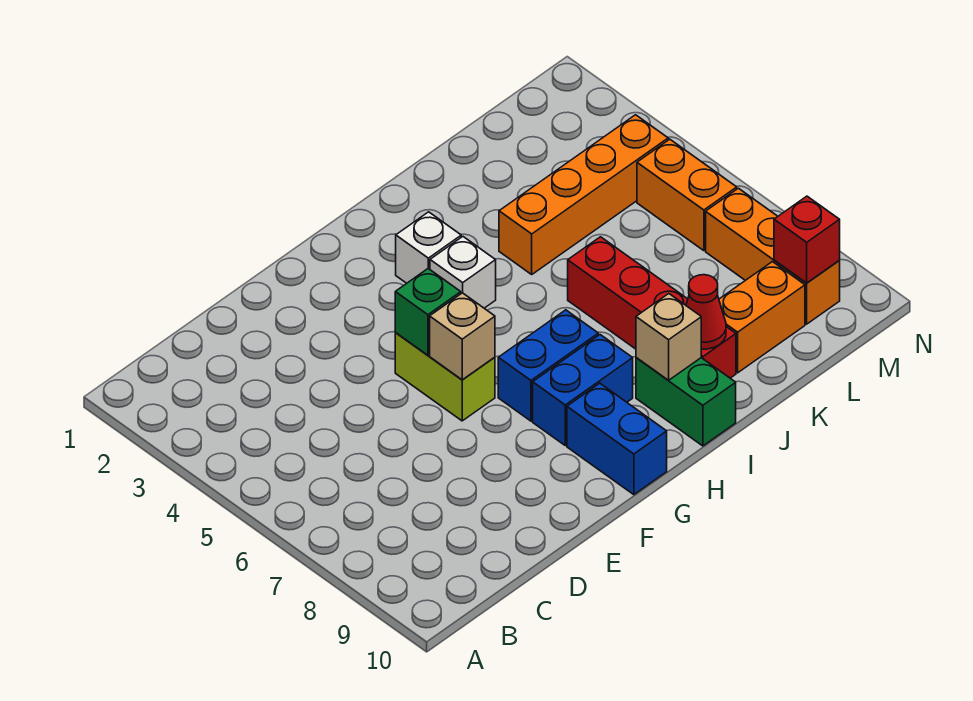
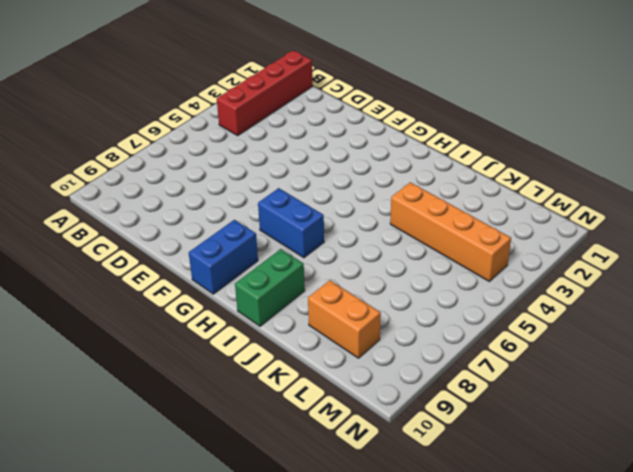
red 1x4 brick [217,51,313,136] -> red 1x4 brick moved to [568,237,736,378]
none -> lime 1x2 brick [395,333,495,421]
none -> blue 1x2 brick [533,335,633,445]
none -> white 1x1 brick [396,212,461,283]

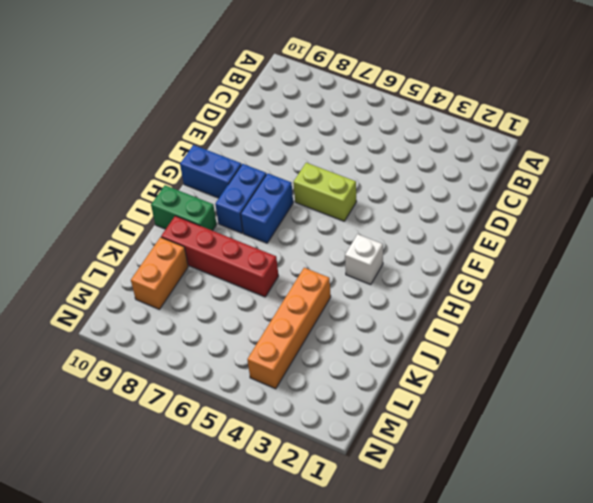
none -> white 1x1 brick [430,237,496,308]
none -> orange 1x2 brick [637,139,737,251]
none -> orange 1x3 brick [706,188,840,324]

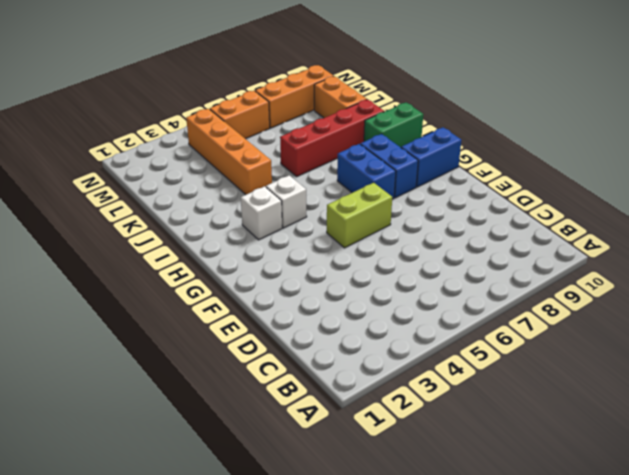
none -> green 1x1 brick [395,269,461,355]
none -> tan 1x1 brick [430,293,495,380]
none -> tan 1x1 brick [636,294,701,380]

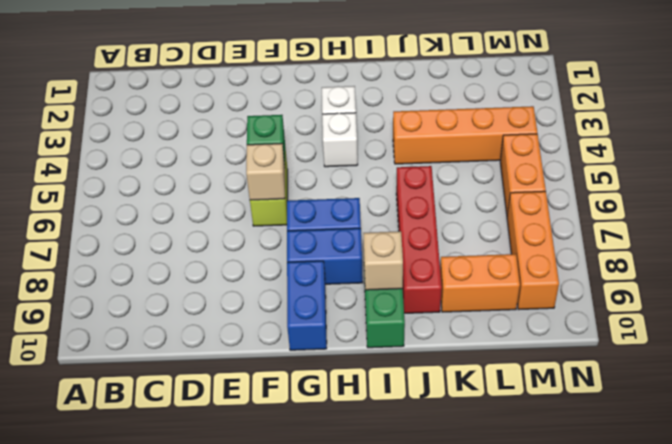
none -> red 1x1 cone [686,275,726,349]
none -> red 1x1 brick [774,196,840,283]

